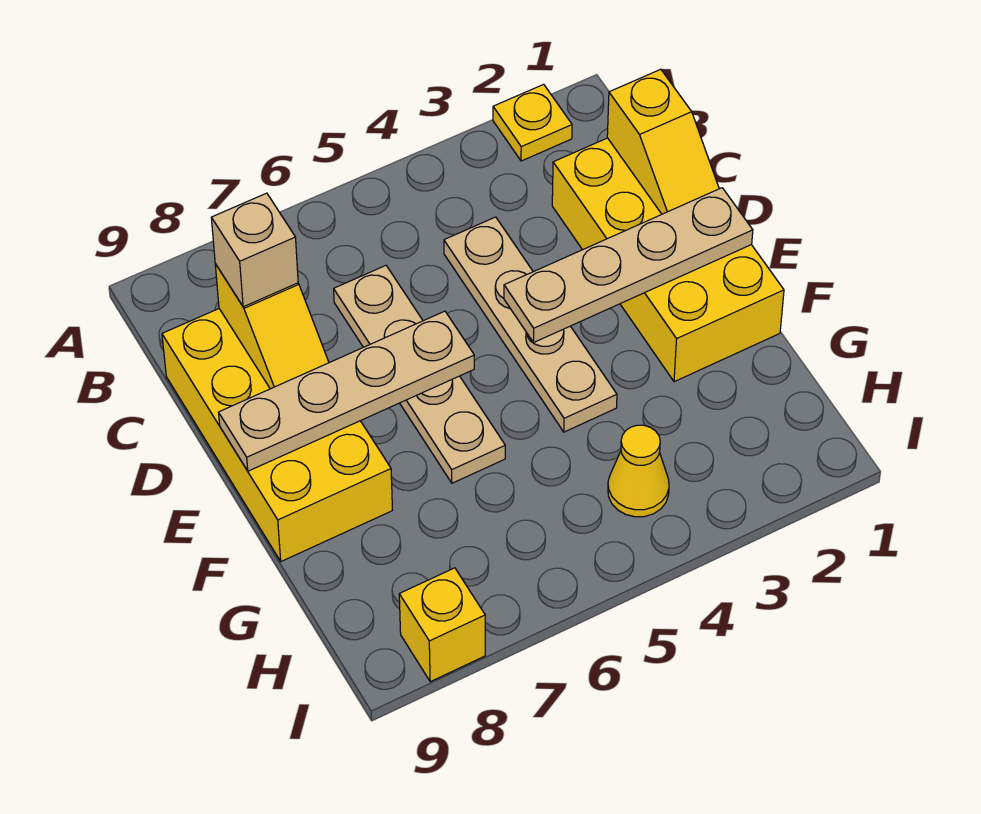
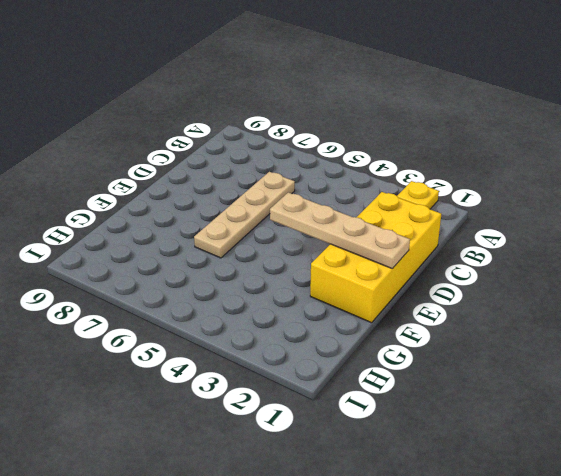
none -> tan 1x4 plate [444,217,617,432]
none -> yellow 2x4 brick [162,309,392,561]
none -> yellow 1x1 cone [608,425,669,517]

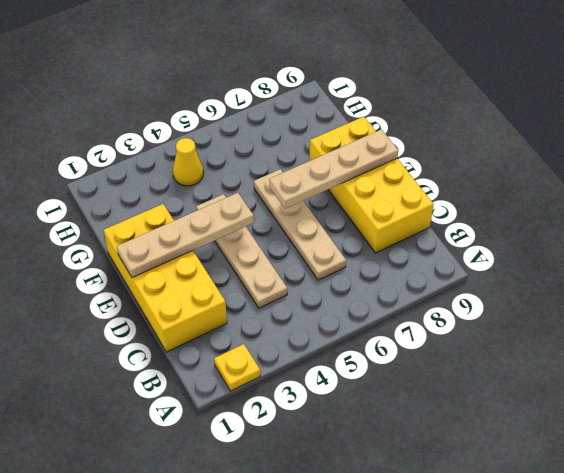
none -> yellow 1x1 brick [399,568,485,682]
none -> yellow 1x2 slope [607,69,719,214]
none -> yellow 1x2 slope [215,264,329,389]

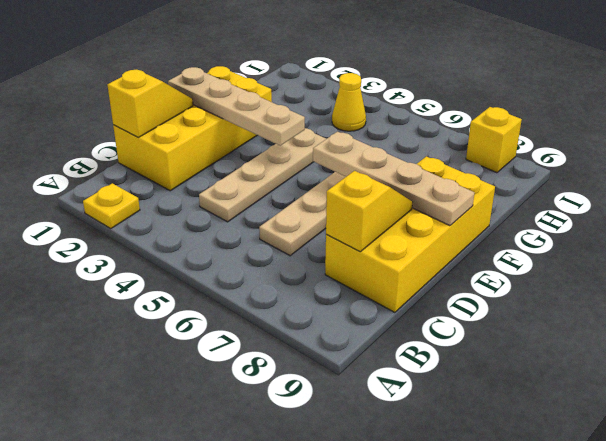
none -> tan 1x1 brick [211,193,298,307]

